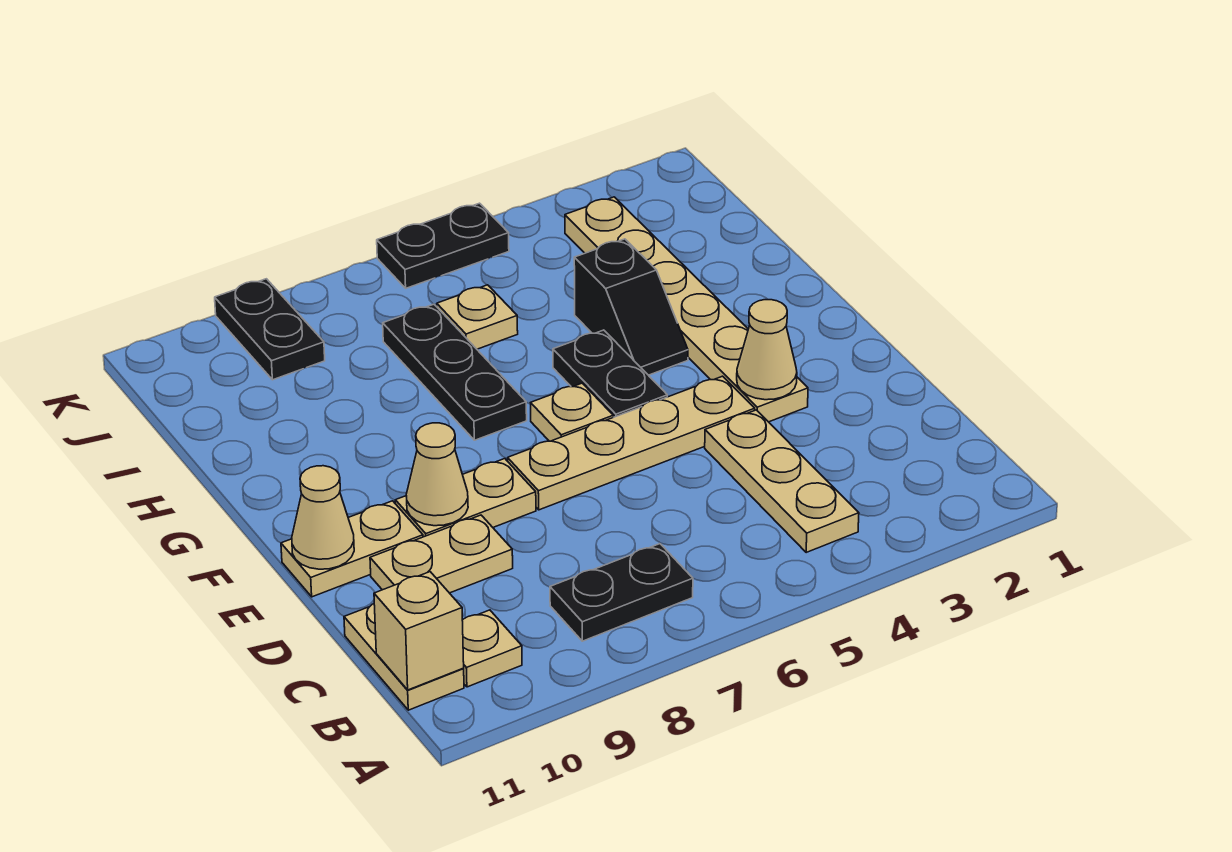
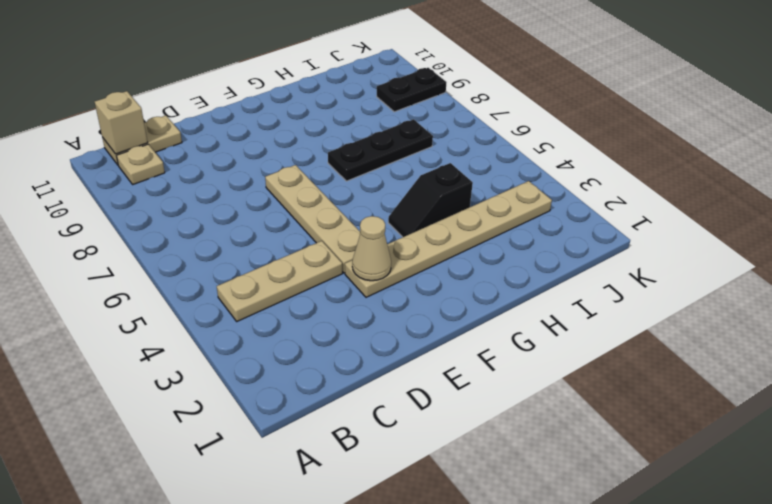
none -> black 1x2 plate [550,544,693,641]
none -> tan 1x2 plate [370,515,513,593]
none -> tan 1x2 plate [395,459,536,537]

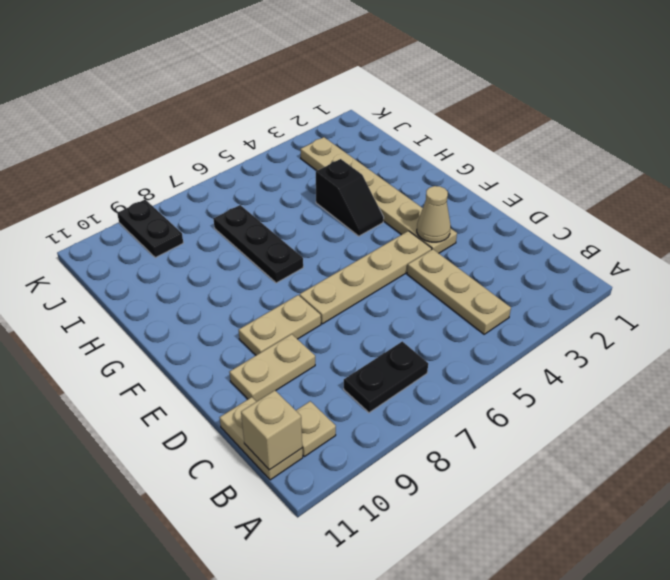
none -> tan 1x2 plate [281,501,423,597]
none -> black 1x2 plate [553,330,667,417]
none -> tan 1x1 plate [531,383,613,441]

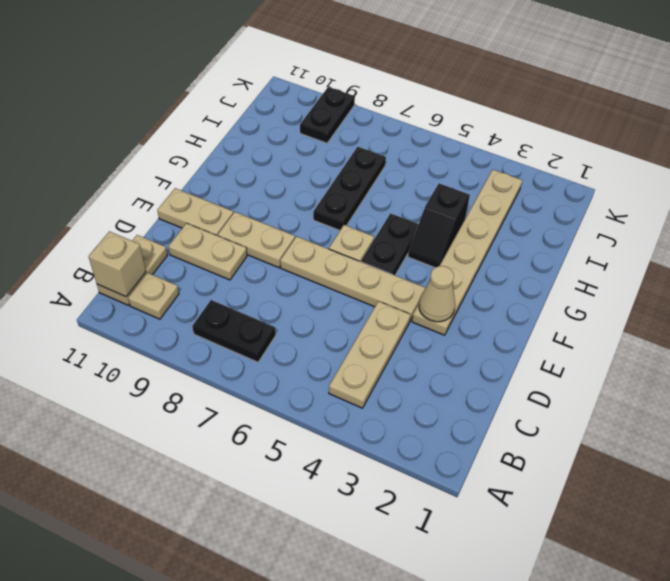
none -> tan 1x1 plate [437,285,518,349]
none -> black 1x2 plate [377,203,509,288]
none -> tan 1x1 cone [406,423,468,526]

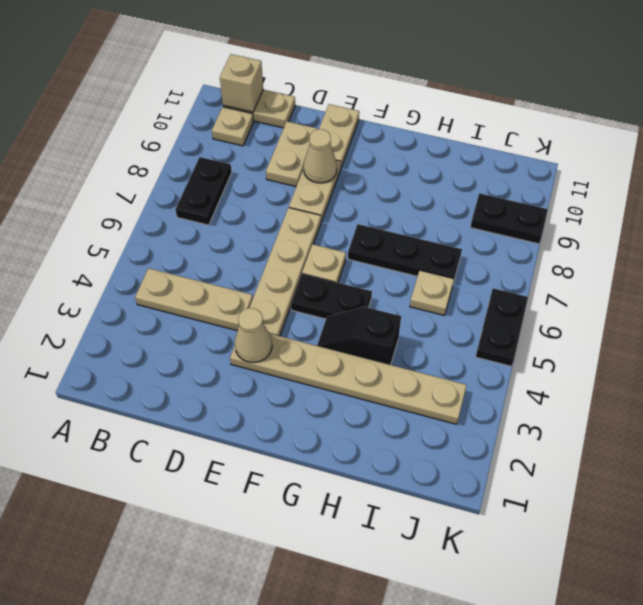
none -> tan 1x1 cone [292,466,354,569]

